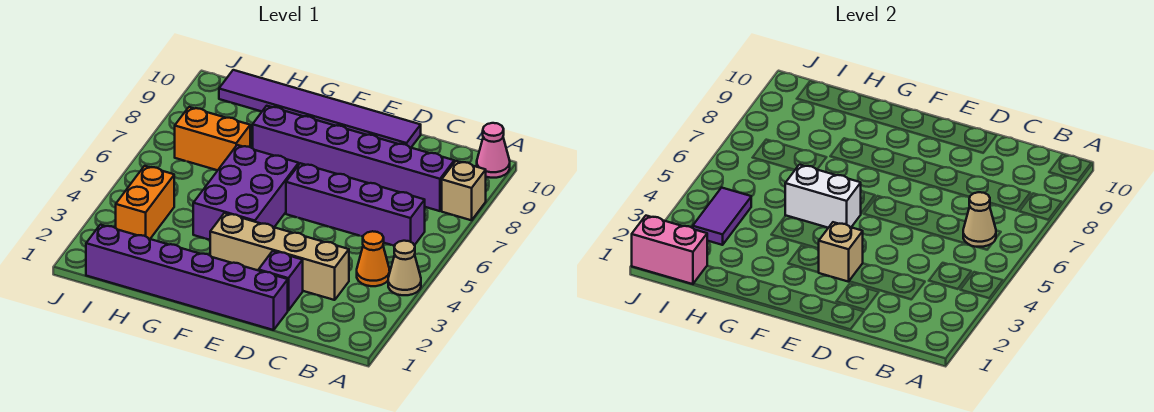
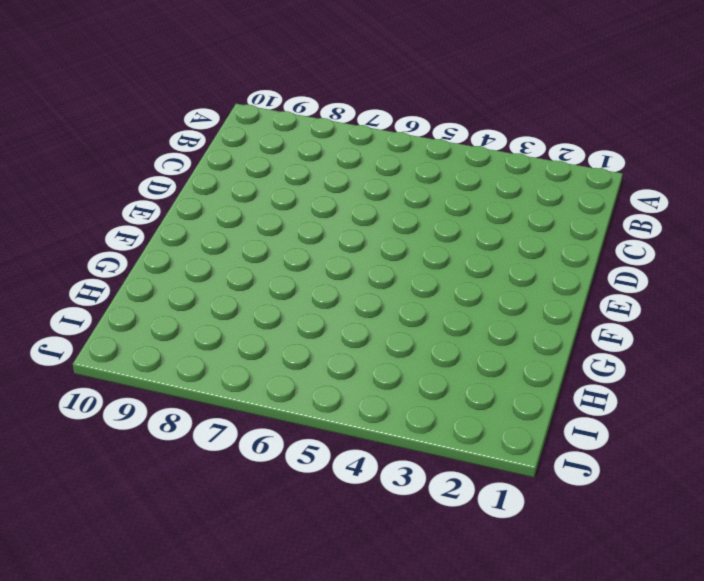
none -> tan 1x1 cone [388,241,421,295]
none -> tan 1x1 brick [442,161,486,220]
none -> pink 1x1 cone [477,123,510,178]

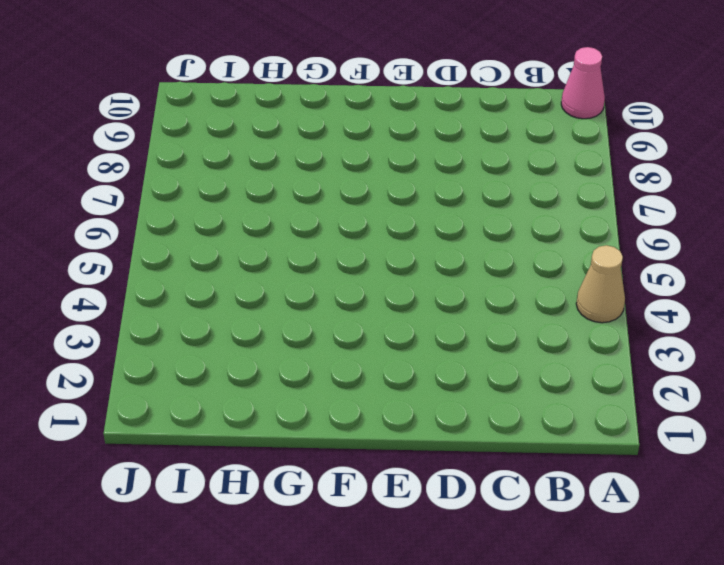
none -> tan 1x1 brick [442,161,486,220]
none -> orange 1x1 cone [357,231,390,286]
none -> purple 1x4 brick [286,163,425,246]

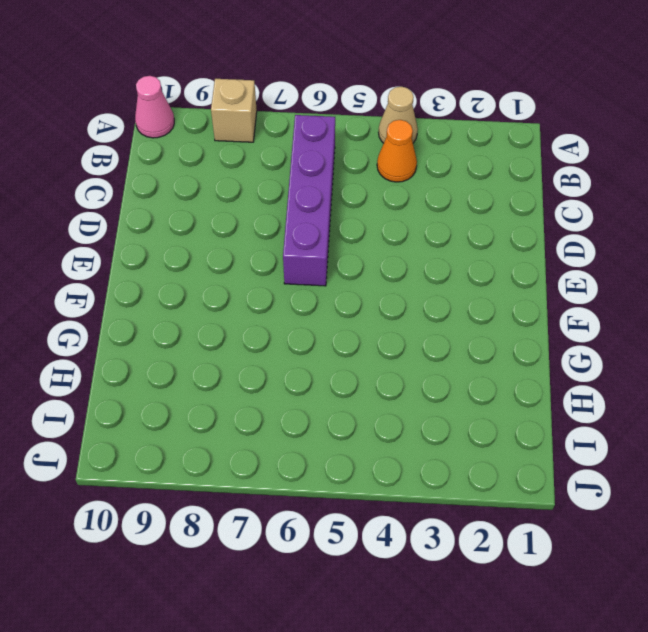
none -> purple 1x6 brick [253,106,454,211]
none -> tan 1x4 brick [210,213,349,300]
none -> purple 1x6 brick [86,225,288,330]

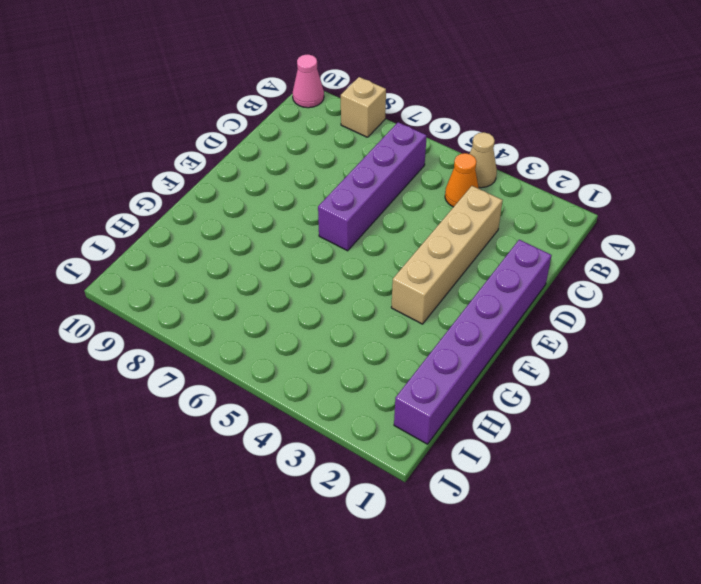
none -> purple 1x6 brick [253,106,454,211]
none -> purple 1x1 brick [259,251,303,311]
none -> purple 1x6 tile [219,70,421,148]

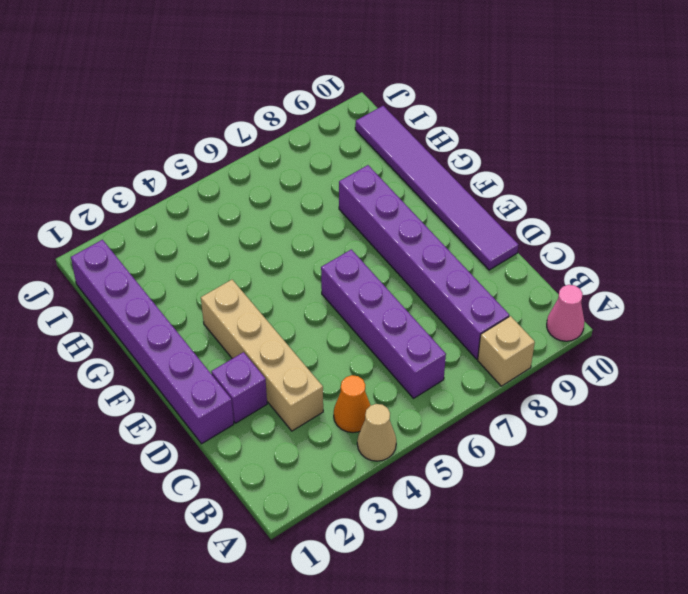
none -> purple 2x3 brick [193,145,299,240]
none -> orange 1x2 brick [175,107,250,170]
none -> orange 1x2 brick [116,166,174,239]

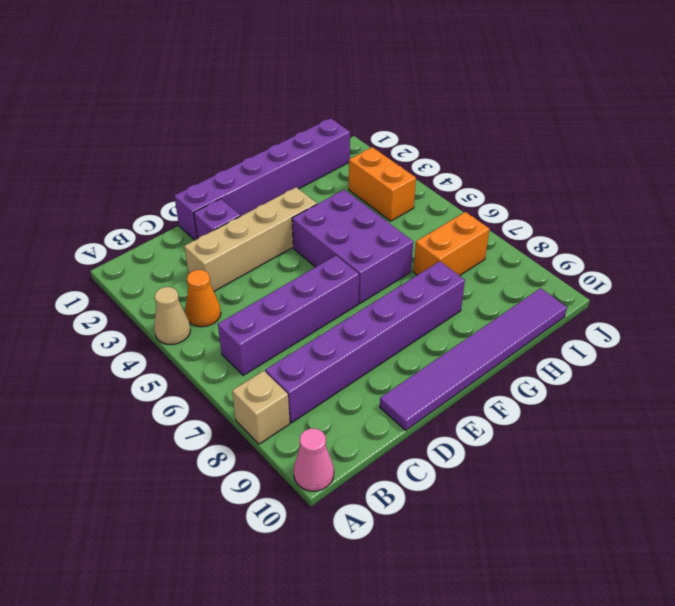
none -> tan 1x1 cone [963,192,996,247]
none -> tan 1x1 brick [818,222,863,282]
none -> white 1x2 brick [785,165,861,228]

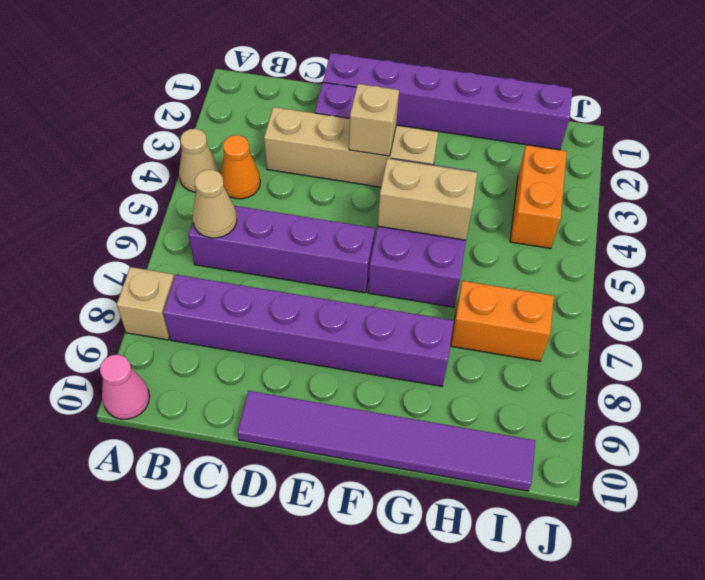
tan 1x2 brick [378,159,477,240] -> white 1x2 brick [785,165,861,228]
none -> pink 1x2 brick [632,216,707,284]
none -> purple 1x2 tile [693,188,751,245]

